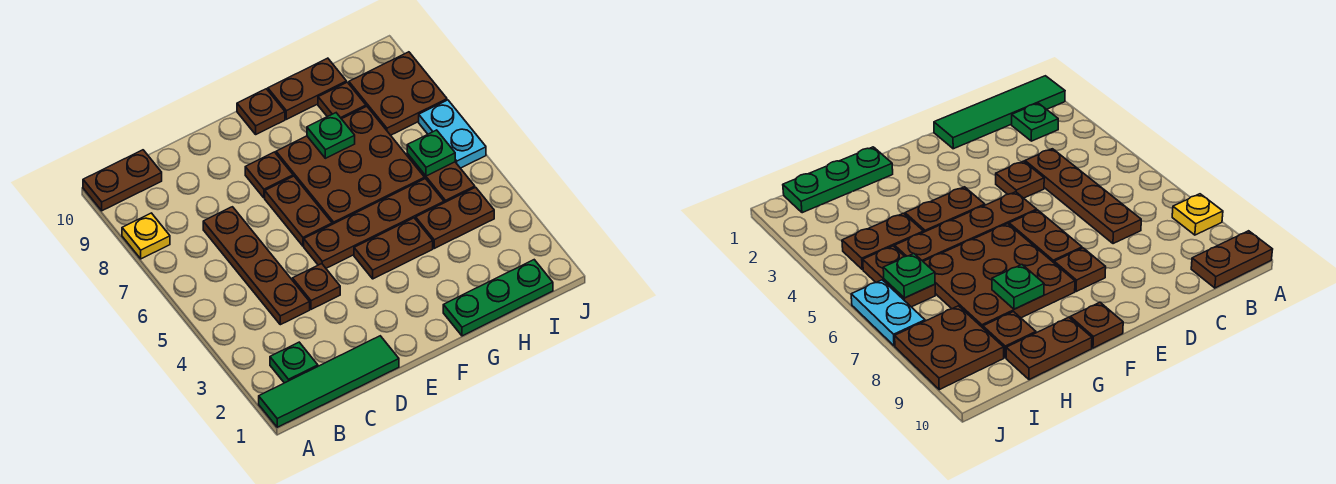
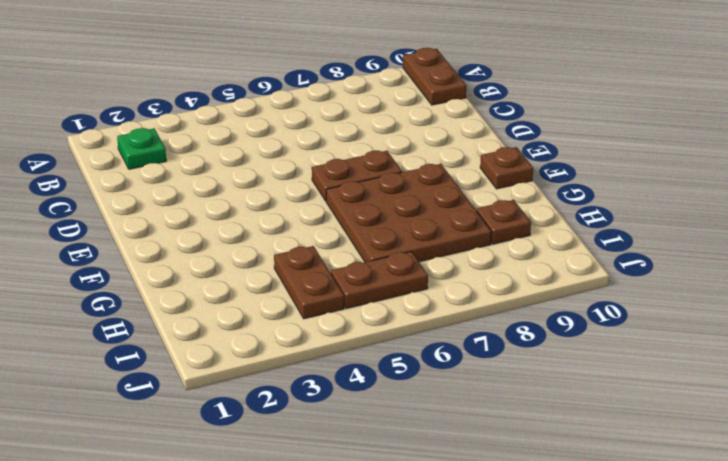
none -> green 1x4 tile [259,336,399,427]
none -> yellow 1x1 plate [122,213,170,259]
none -> brown 1x4 plate [203,207,310,325]

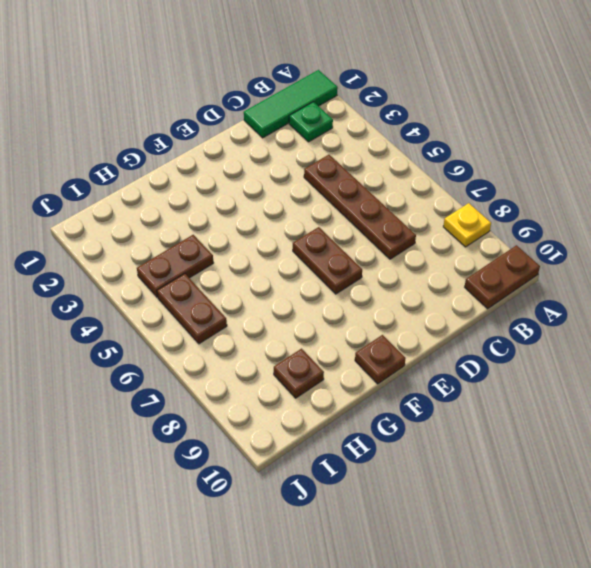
green 1x3 tile [244,70,338,138] -> green 1x4 tile [259,336,399,427]
none -> brown 1x1 plate [293,264,340,309]
none -> brown 1x4 plate [304,179,444,268]
none -> brown 1x1 plate [245,152,293,198]

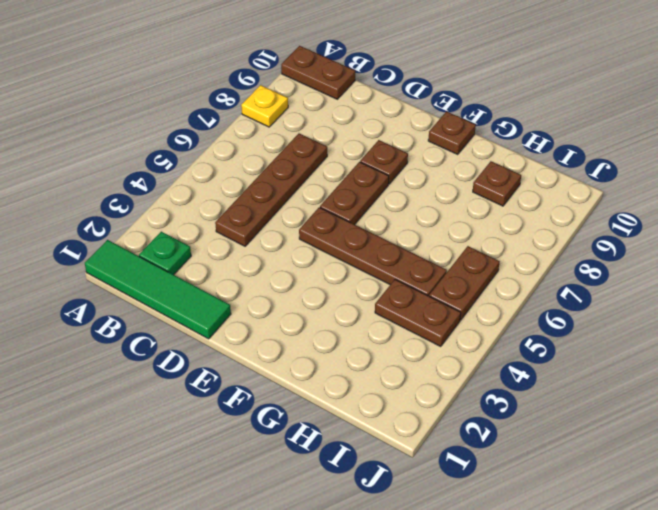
none -> brown 1x1 plate [293,264,340,309]
none -> brown 1x2 plate [354,218,433,279]
none -> brown 3x3 plate [276,106,425,224]

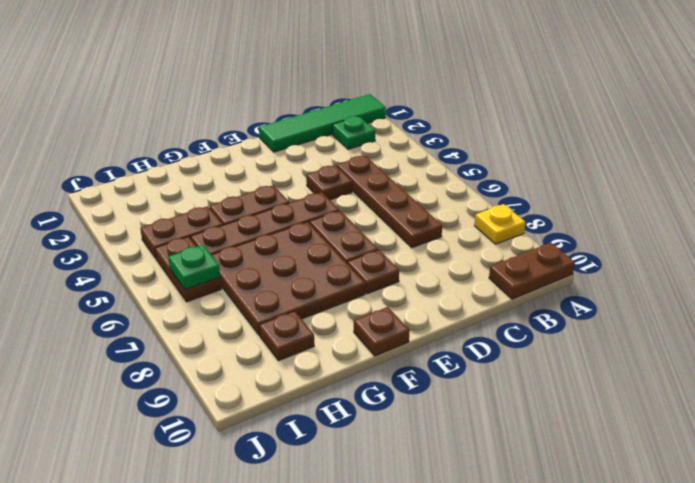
none -> green 1x3 plate [443,260,553,336]
none -> brown 1x2 plate [268,58,347,119]
none -> brown 2x2 plate [349,52,447,135]

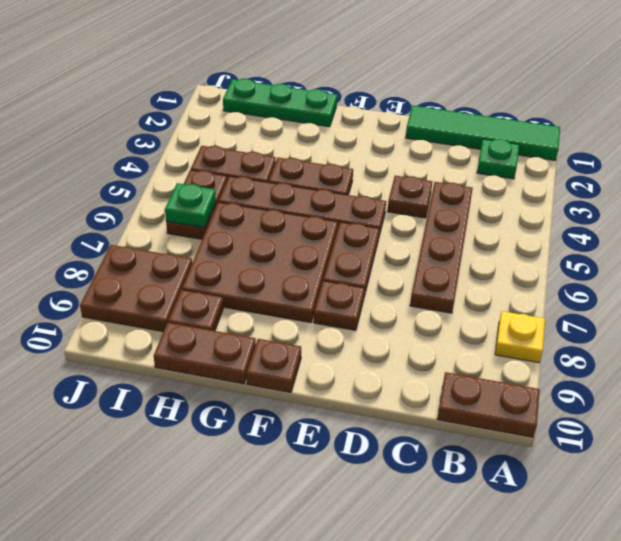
none -> cyan 1x2 plate [419,100,486,168]
none -> green 1x1 plate [307,113,355,158]

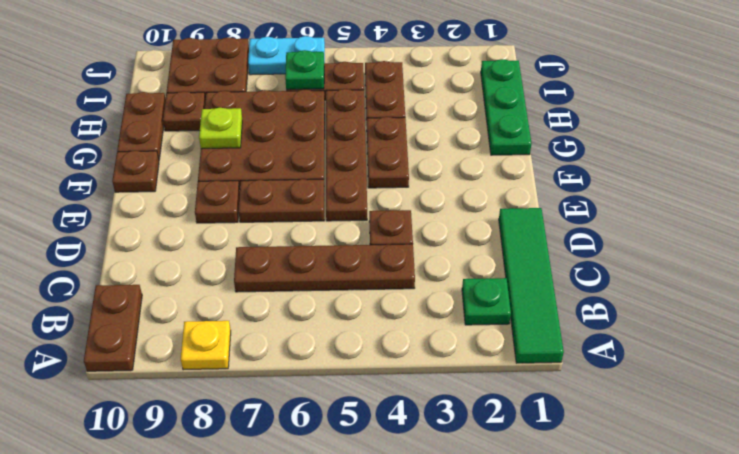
lime 1x1 plate [199,107,242,149] -> green 1x1 plate [307,113,355,158]

